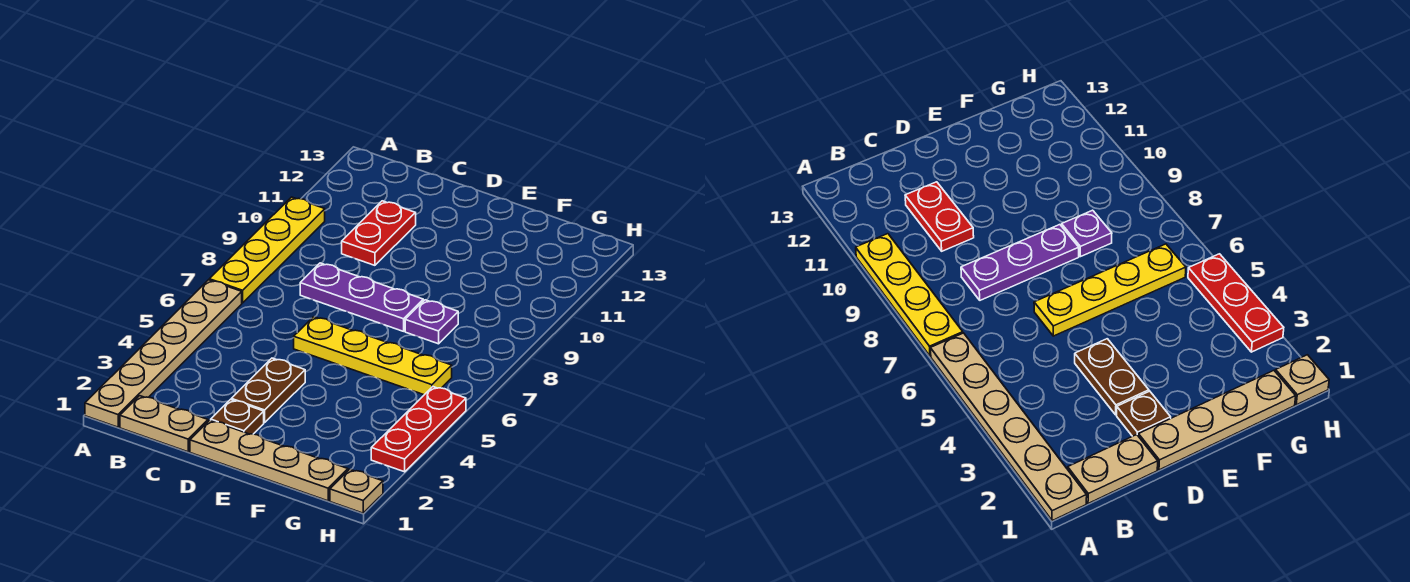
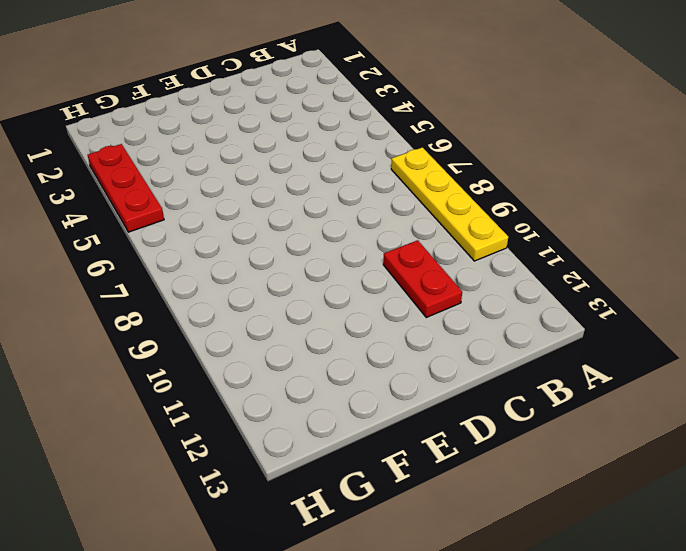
none -> tan 1x6 plate [85,280,242,427]
none -> tan 1x2 plate [120,396,208,452]
none -> purple 1x3 plate [300,263,423,331]

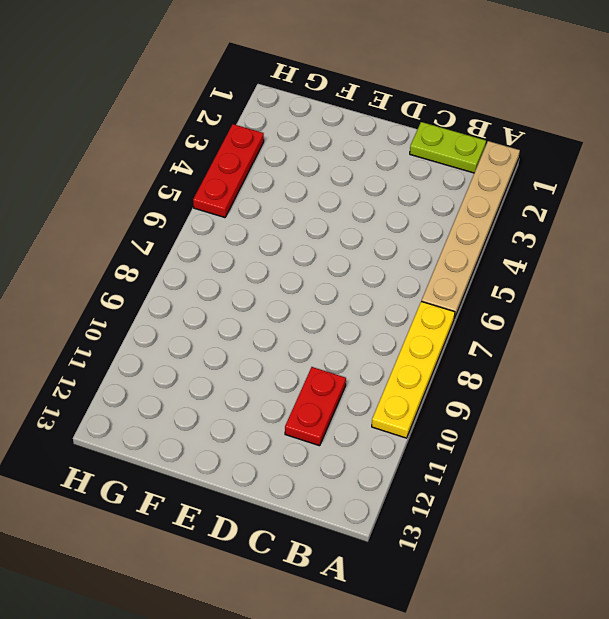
lime 1x2 plate [410,122,486,173] -> tan 1x2 plate [120,396,208,452]
none -> purple 1x3 plate [300,263,423,331]
none -> tan 1x4 plate [190,420,348,501]
none -> brown 1x1 plate [211,400,264,434]

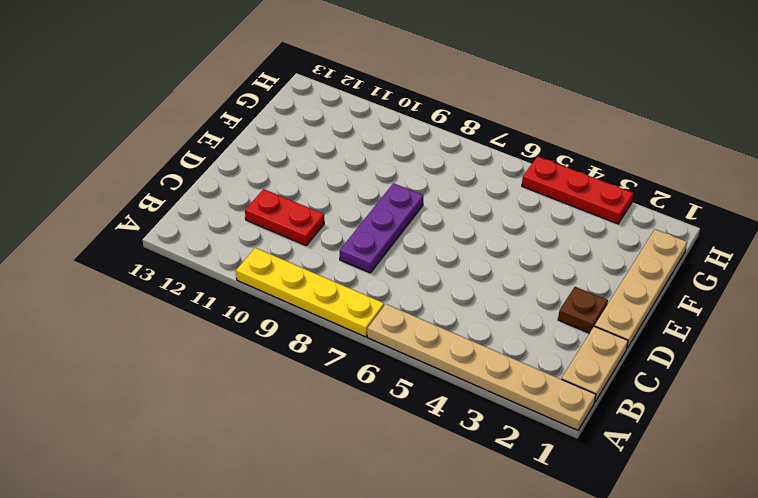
none -> brown 1x2 plate [231,358,305,423]
none -> yellow 1x4 plate [294,317,452,395]
none -> purple 1x1 plate [405,300,458,344]

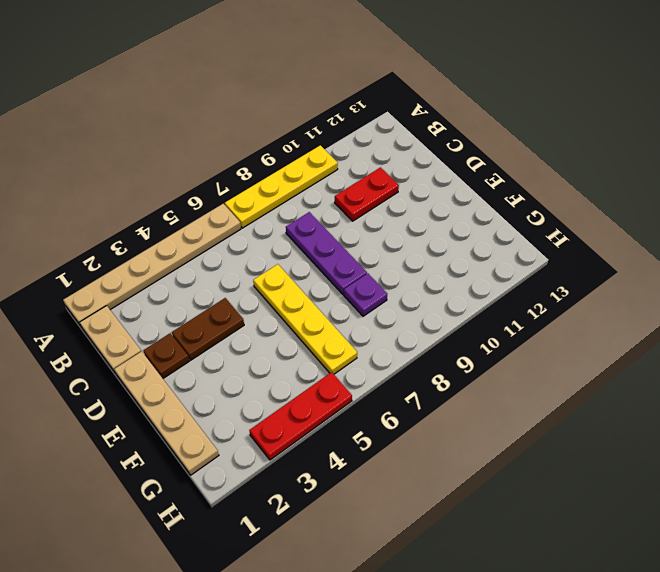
none -> tan 1x1 plate [330,469,383,513]

